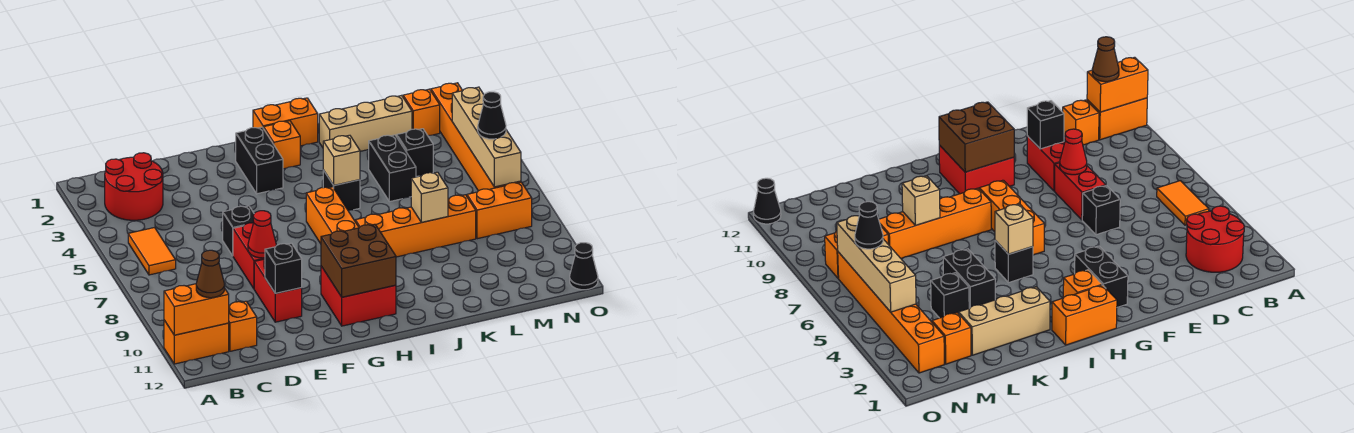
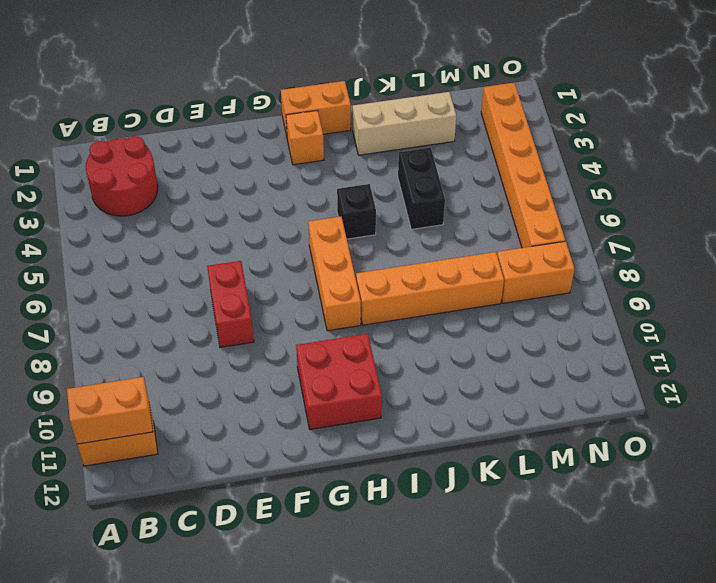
none -> orange 1x2 tile [128,228,176,275]
none -> orange 1x1 brick [229,301,257,351]
none -> black 1x1 brick [223,206,254,256]
none -> red 1x2 brick [254,259,302,322]

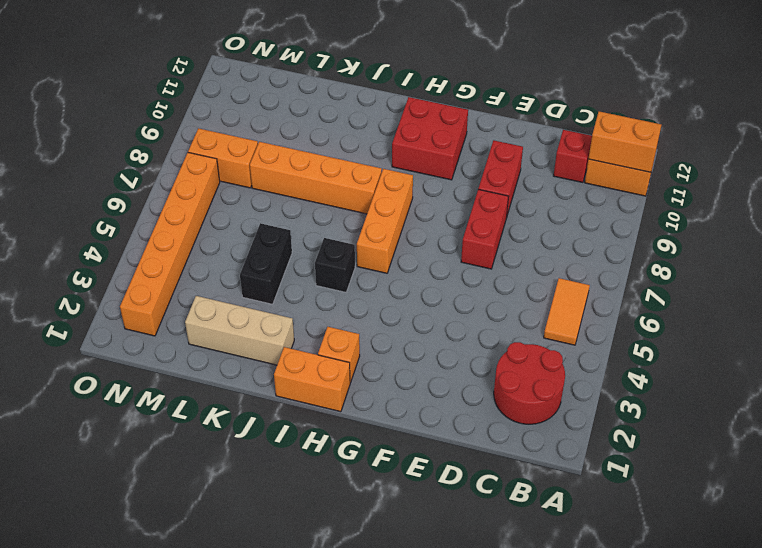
red 1x1 brick [553,130,592,183] -> orange 1x1 brick [229,301,257,351]
none -> black 1x1 brick [223,206,254,256]
none -> black 1x2 brick [236,127,283,194]
none -> black 1x1 brick [397,129,433,177]
none -> orange 1x1 brick [403,89,440,136]

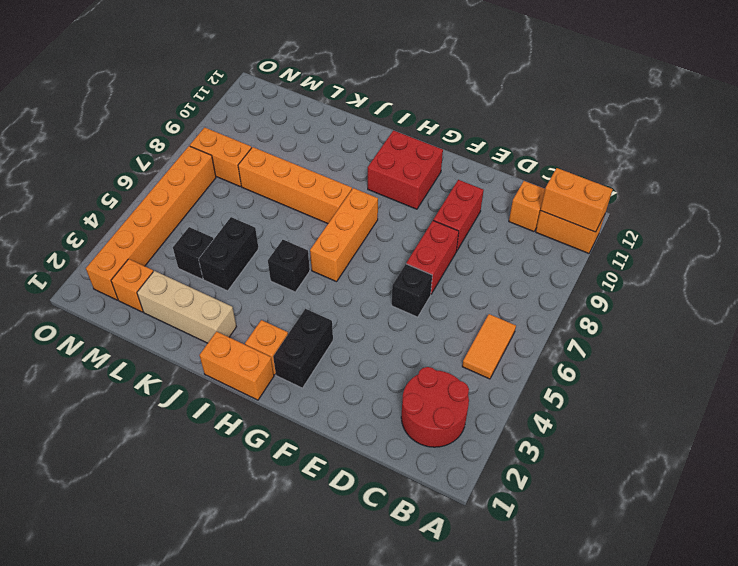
none -> black 1x1 cone [570,243,598,290]
none -> red 1x1 cone [248,211,276,258]
none -> black 1x1 brick [265,243,302,293]
none -> brown 2x2 brick [321,224,396,297]

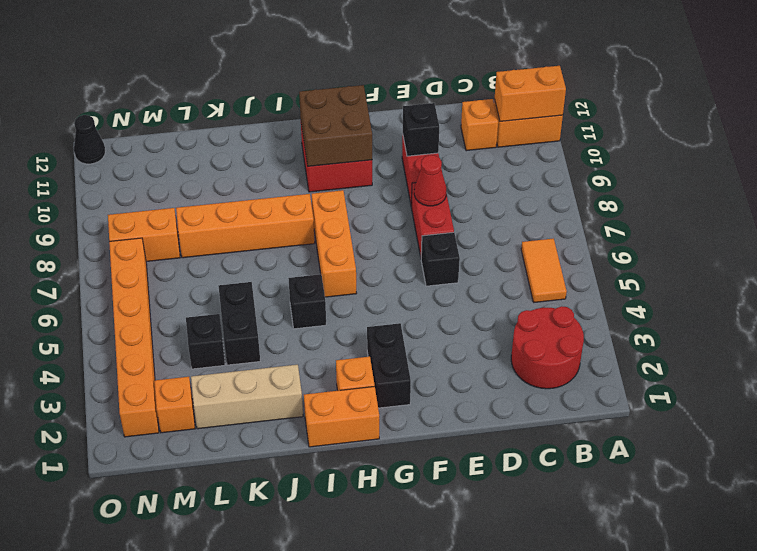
none -> tan 1x1 brick [323,135,360,185]
none -> tan 1x1 brick [411,172,448,222]
none -> tan 1x4 brick [452,87,521,187]
none -> brown 1x1 cone [196,250,225,298]

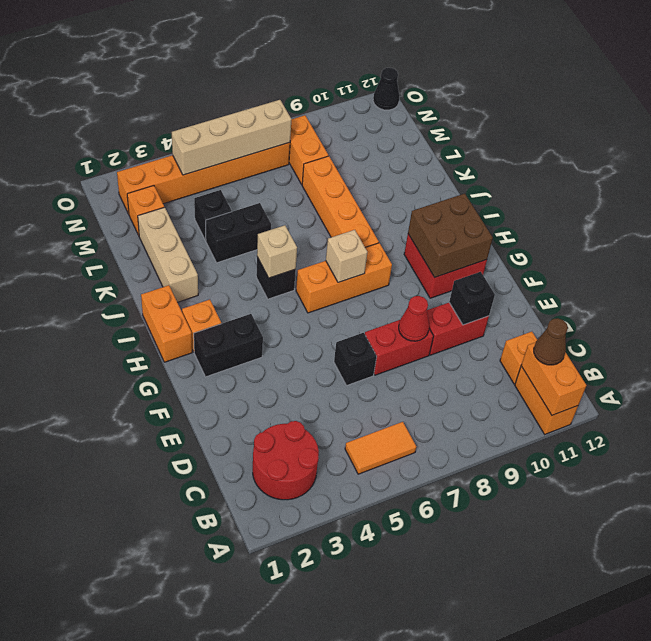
tan 1x1 brick [326,230,367,283] -> tan 1x1 brick moved to [411,172,448,222]
none -> black 1x1 cone [478,92,506,139]

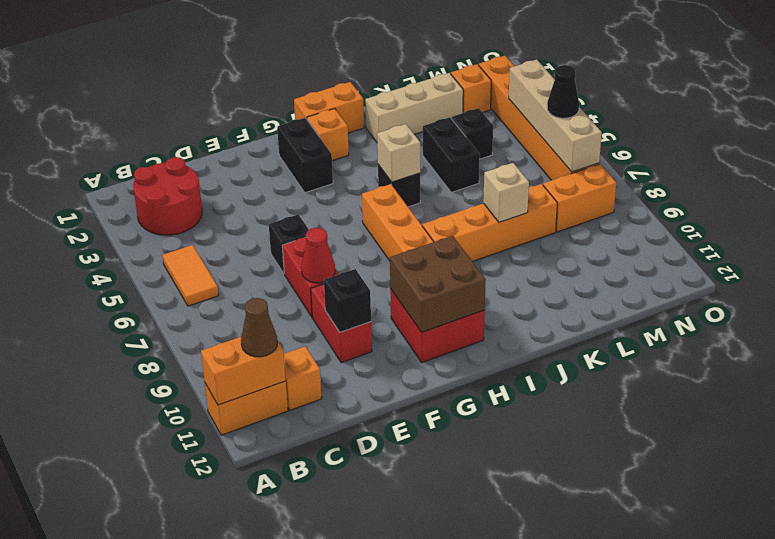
none -> black 1x1 cone [570,243,598,290]

